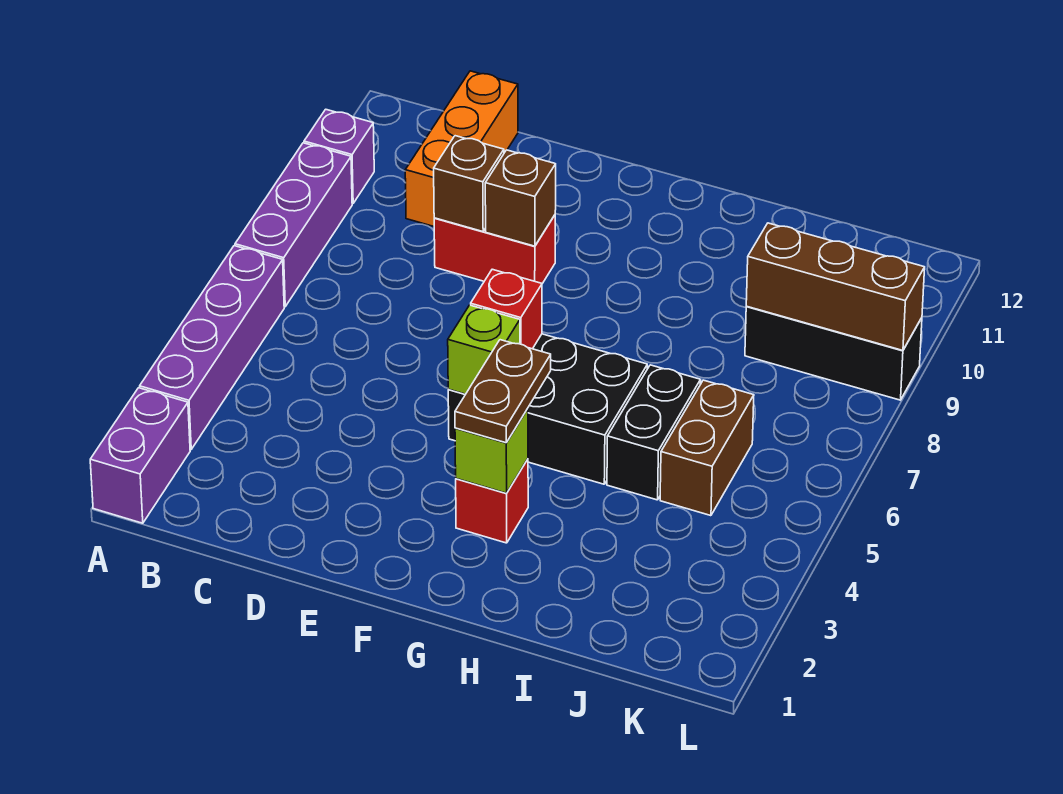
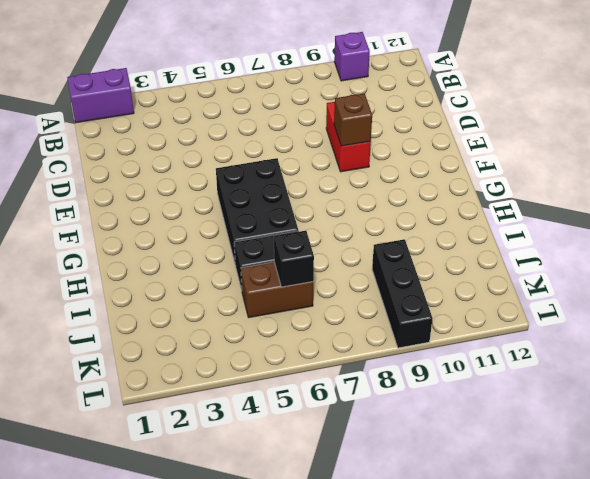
black 1x1 brick [274,231,314,287] -> none
none -> purple 1x4 brick [140,246,284,449]
none -> purple 1x3 brick [235,143,352,307]
none -> orange 1x3 brick [405,71,518,226]

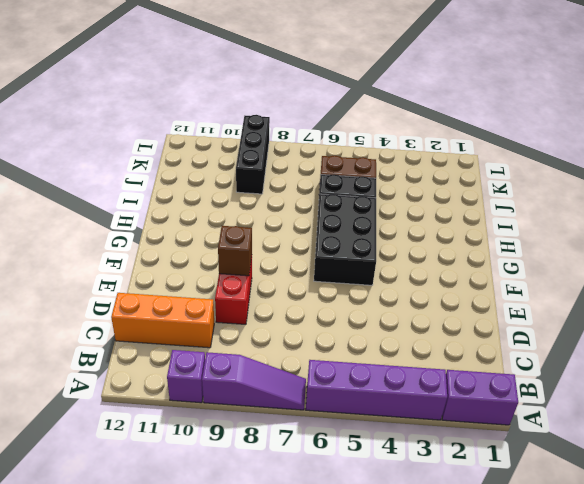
purple 1x3 slope [202,352,306,410] -> purple 1x3 brick [235,143,352,307]
none -> red 1x1 brick [456,459,528,543]
none -> brown 1x1 brick [434,136,504,232]
none -> lime 1x1 brick [448,305,520,394]

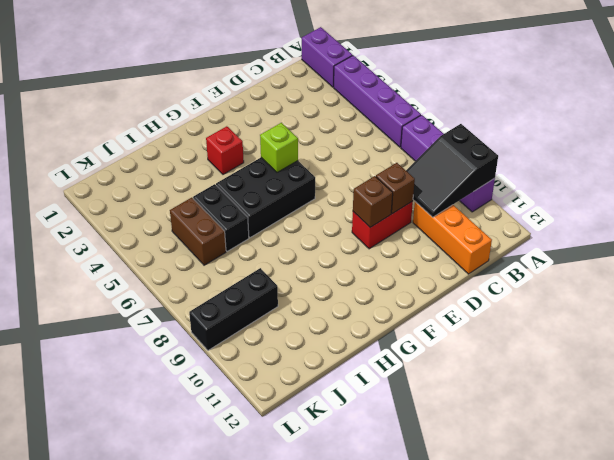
black 2x3 slope [406,124,498,217] -> none
none -> red 1x1 brick [471,269,542,349]
none -> lime 1x1 brick [455,409,528,493]
none -> brown 1x3 brick [746,223,925,350]

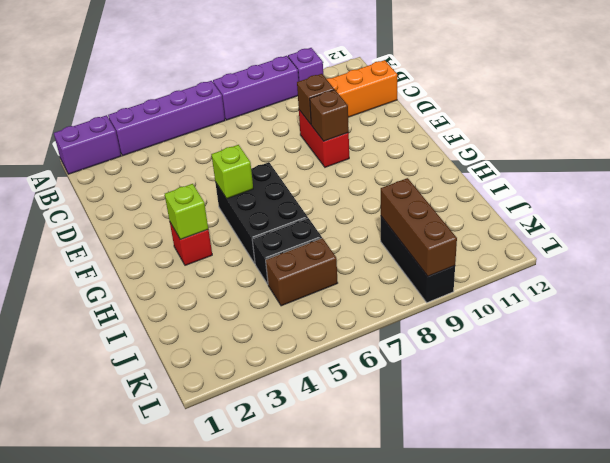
none -> red 1x1 brick [471,269,542,349]
none -> brown 1x2 plate [455,340,551,443]

